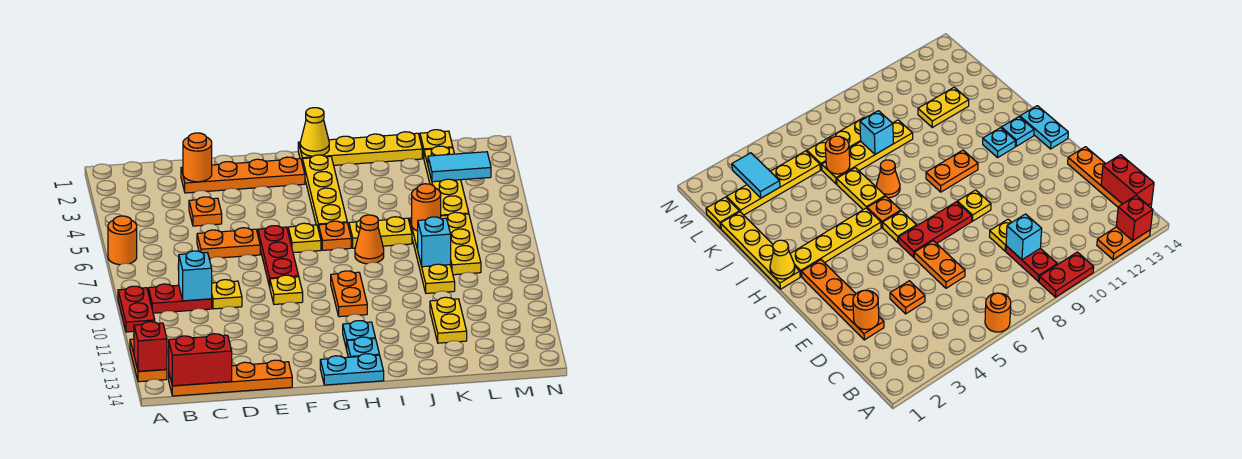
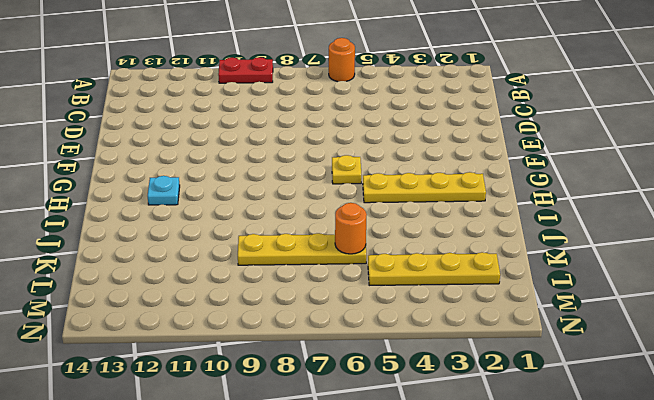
none -> orange 1x2 plate [130,339,167,382]
none -> red 1x2 plate [148,284,212,313]
none -> orange 1x4 plate [169,360,292,396]
none -> orange 1x4 plate [181,157,305,193]

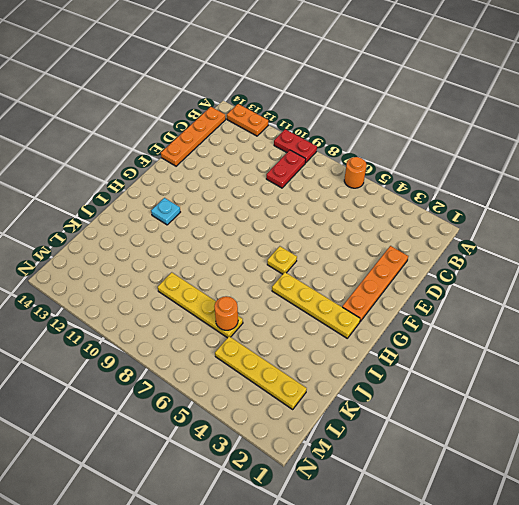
none -> orange 1x1 plate [189,197,222,226]
none -> orange 1x2 plate [197,228,260,259]
none -> yellow 1x1 plate [212,280,242,309]
none -> red 1x3 plate [258,226,299,287]

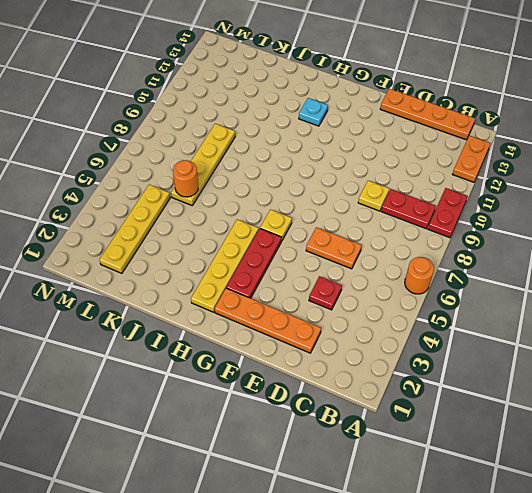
red 1x1 plate [309,276,342,310] -> orange 1x1 plate [189,197,222,226]
red 1x3 plate [226,229,281,298] -> red 1x3 plate moved to [258,226,299,287]
none -> yellow 1x1 plate [270,275,303,304]
none -> cyan 1x2 plate [320,354,384,385]
none -> yellow 1x4 plate [298,132,422,165]
none -> orange 1x1 plate [319,221,351,250]

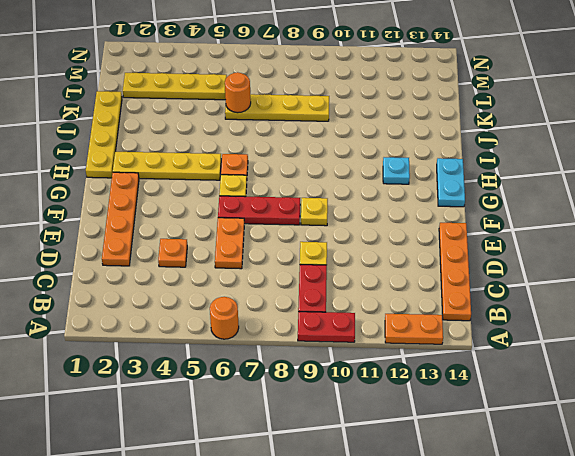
none -> orange 1x2 plate [331,271,367,317]
none -> cyan 1x1 plate [347,337,380,357]
none -> yellow 1x2 plate [349,217,412,248]
none -> orange 1x1 cone [355,215,384,264]

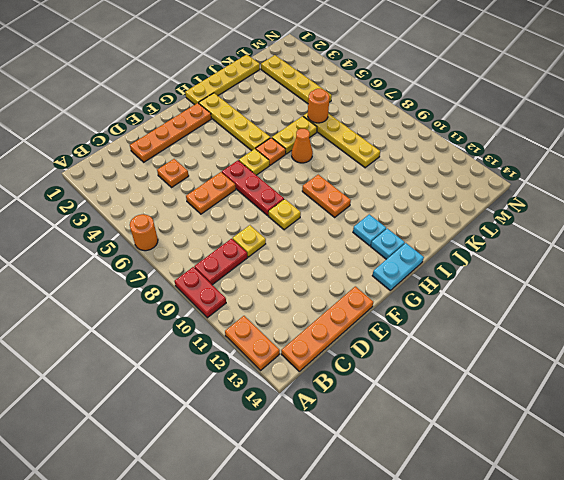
none -> yellow 1x2 plate [430,297,467,343]
none -> yellow 1x1 plate [420,130,453,157]
none -> yellow 1x3 plate [441,212,481,275]
none -> red 1x1 brick [134,322,167,371]

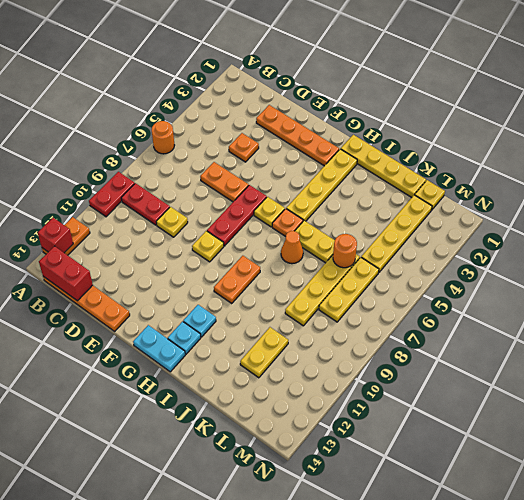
none -> cyan 1x1 brick [179,251,212,301]
none -> orange 1x1 round brick [183,133,212,182]
none -> yellow 1x1 cone [300,108,329,156]
none -> cyan 1x1 brick [418,217,451,267]

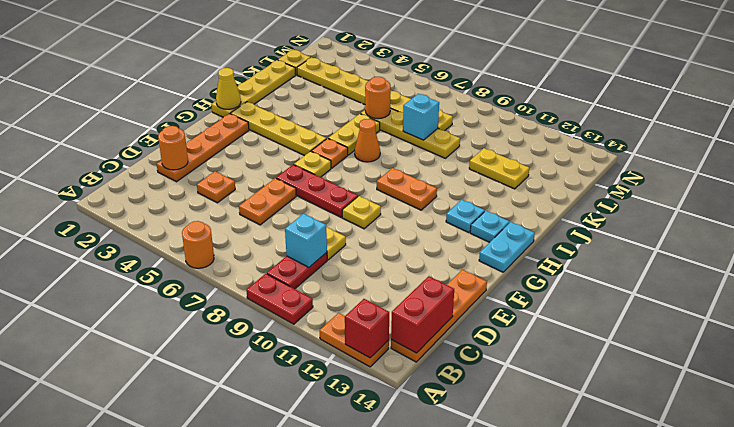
none -> cyan 1x2 tile [428,152,491,182]

